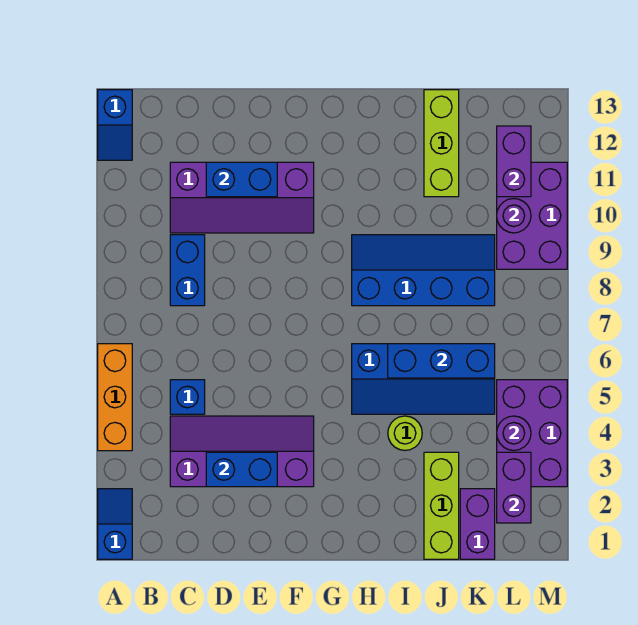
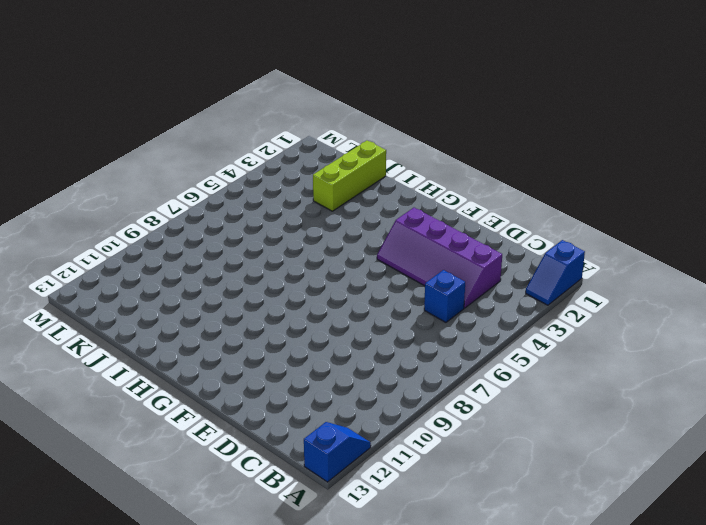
none -> orange 1x3 brick [98,344,132,451]
none -> blue 1x2 brick [170,235,205,306]
none -> purple 2x4 slope [170,162,314,233]

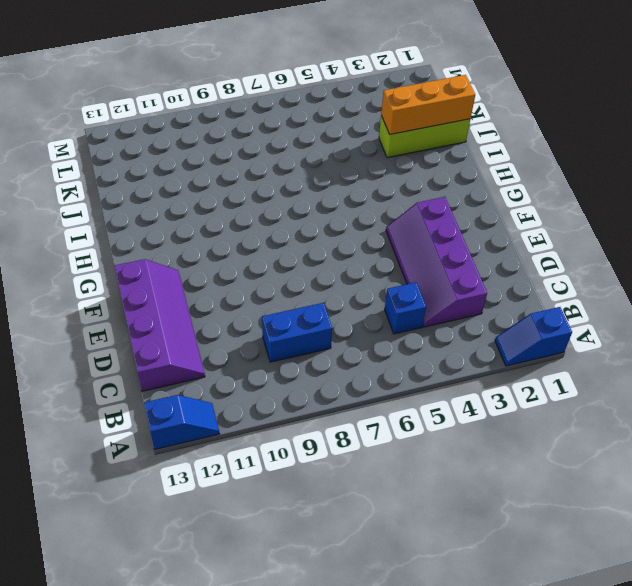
purple 2x4 slope [115,259,205,391] -> purple 2x4 slope moved to [170,162,314,233]
orange 1x3 brick [381,75,475,134] -> orange 1x3 brick moved to [98,344,132,451]
none -> blue 2x4 slope [352,344,495,414]
none -> blue 2x4 slope [352,235,495,306]
none -> lime 1x1 round brick [388,416,422,450]

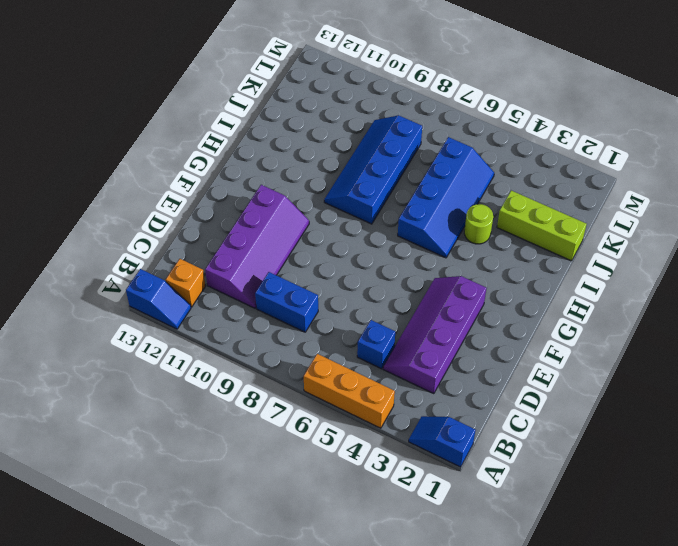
orange 1x1 brick [166,259,205,307] -> none
none -> lime 1x3 brick [424,90,459,197]
none -> purple 1x2 brick [460,489,495,559]
none -> purple 2x3 brick [497,380,567,487]

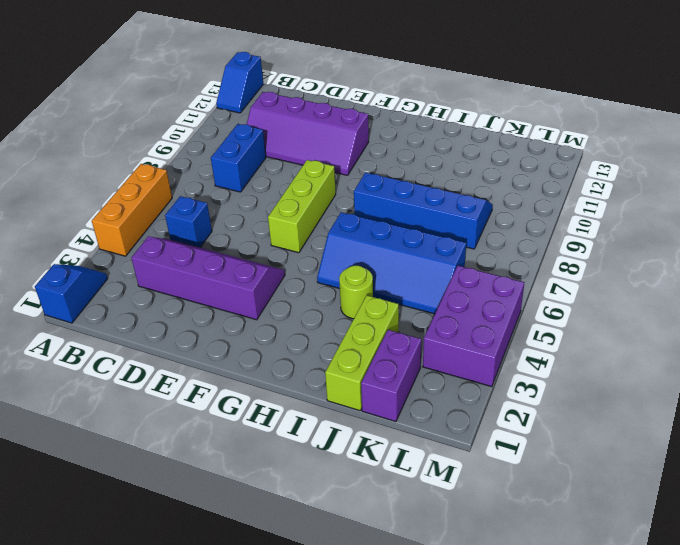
lime 1x3 brick [268,160,336,253] -> lime 1x3 brick moved to [424,90,459,197]
none -> purple 2x3 brick [497,162,567,269]
none -> blue 1x2 brick [206,452,277,487]
none -> blue 1x2 brick [206,162,277,197]

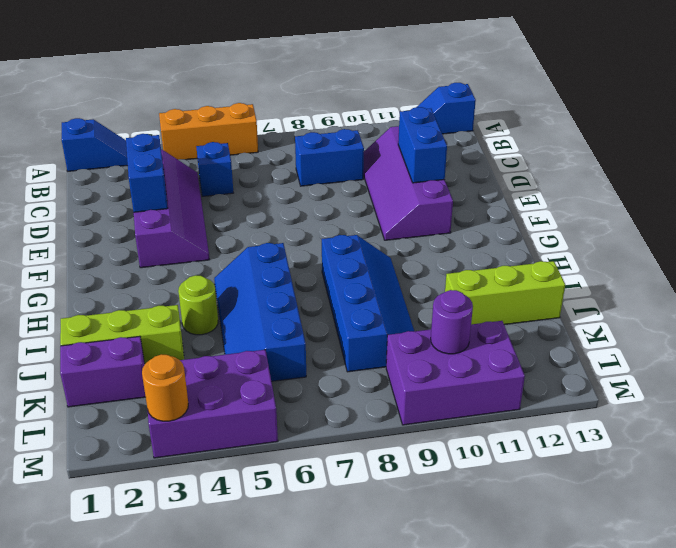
orange 1x1 round brick [142,354,188,421] -> none
none -> blue 1x3 brick [388,344,495,378]
none -> purple 1x2 brick [497,452,531,523]
none -> purple 1x1 round brick [497,416,531,450]

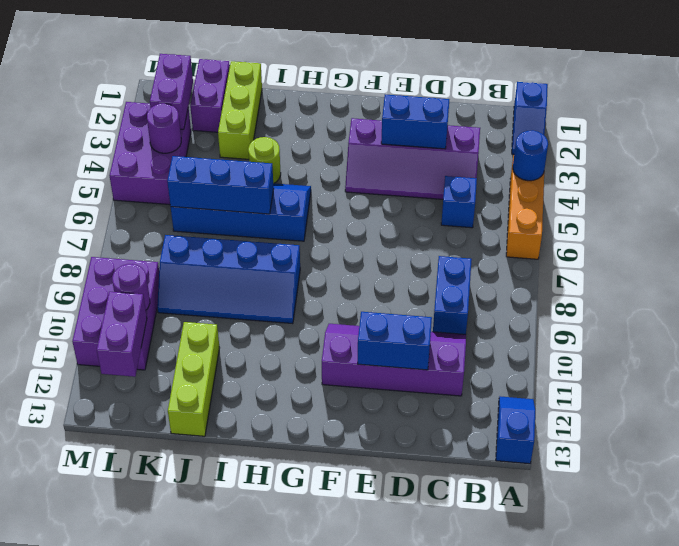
blue 1x1 round brick [513,130,548,181] -> none

